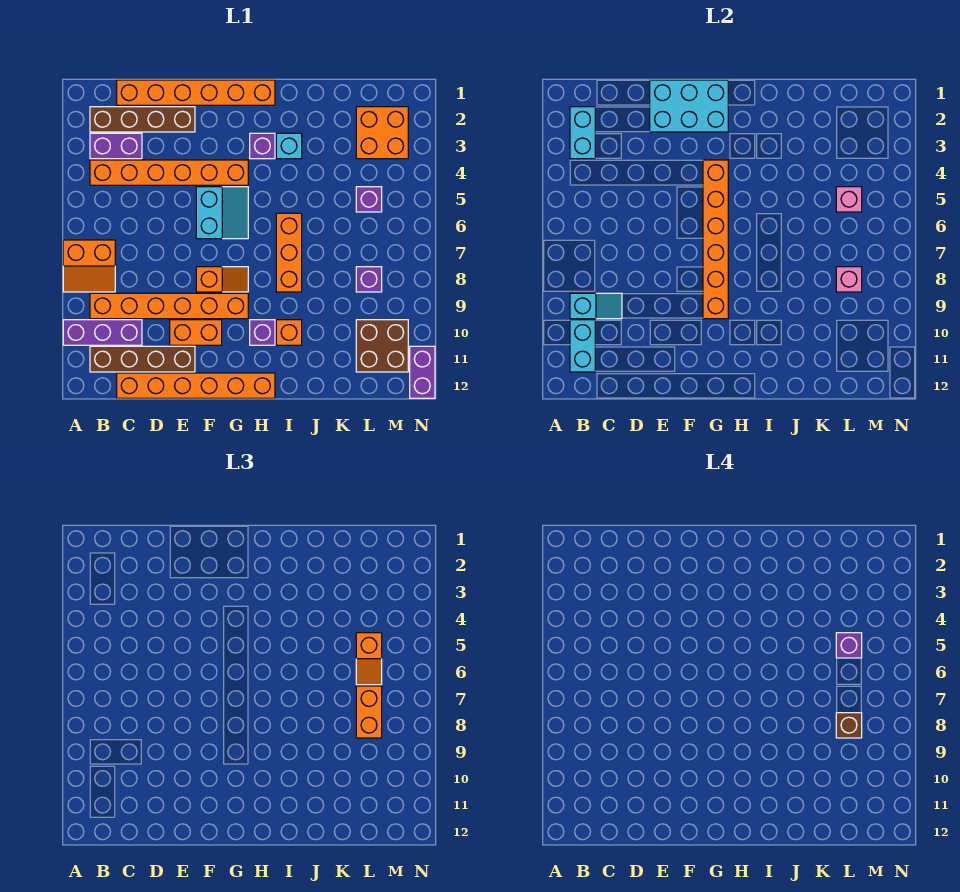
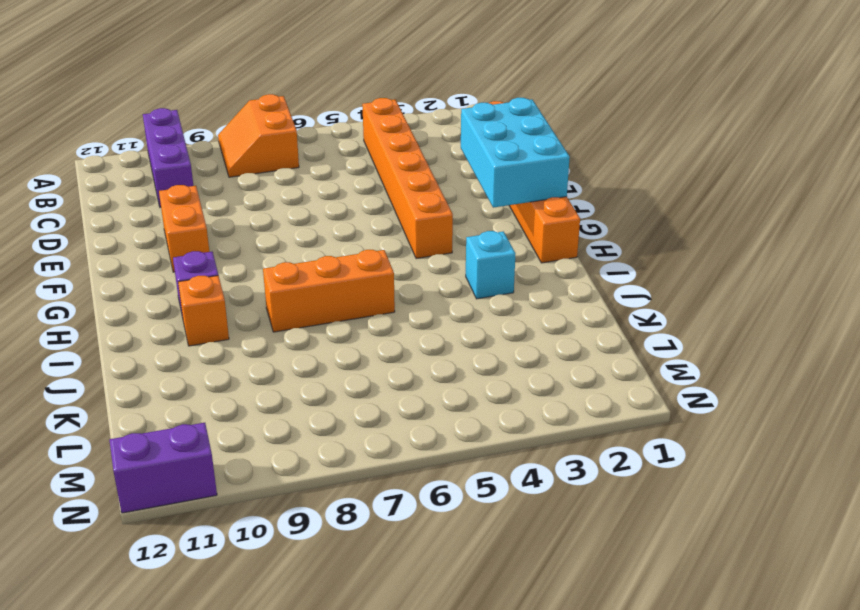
none -> brown 1x4 brick [90,107,195,132]
none -> purple 1x2 brick [90,133,142,159]
none -> orange 1x6 brick [90,293,248,319]
none -> brown 1x4 brick [90,346,195,372]

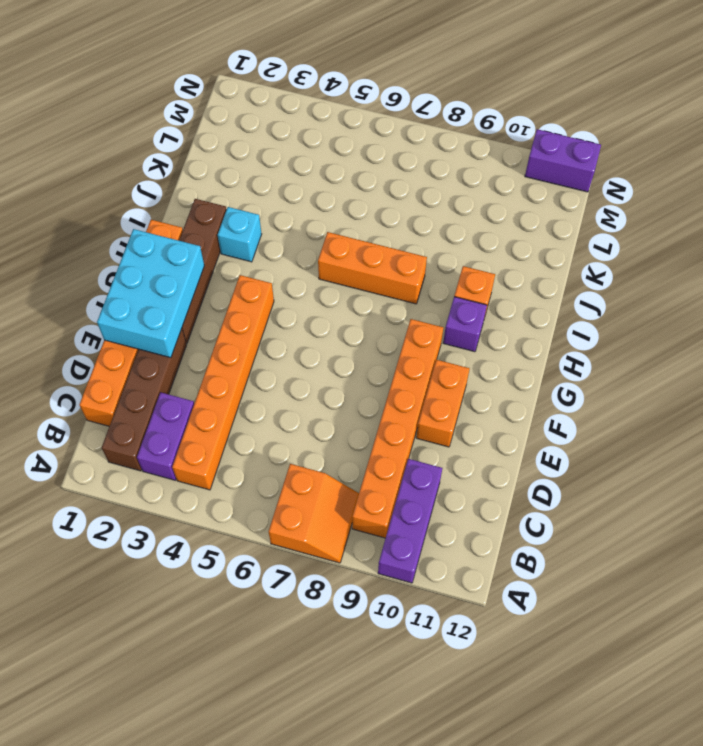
brown 1x4 brick [179,199,227,343] -> brown 1x4 brick moved to [90,346,195,372]
none -> orange 1x6 brick [117,373,275,398]
none -> cyan 2x2 slope [196,187,248,239]
none -> orange 1x2 slope [196,267,248,292]
none -> purple 1x1 brick [250,133,275,159]

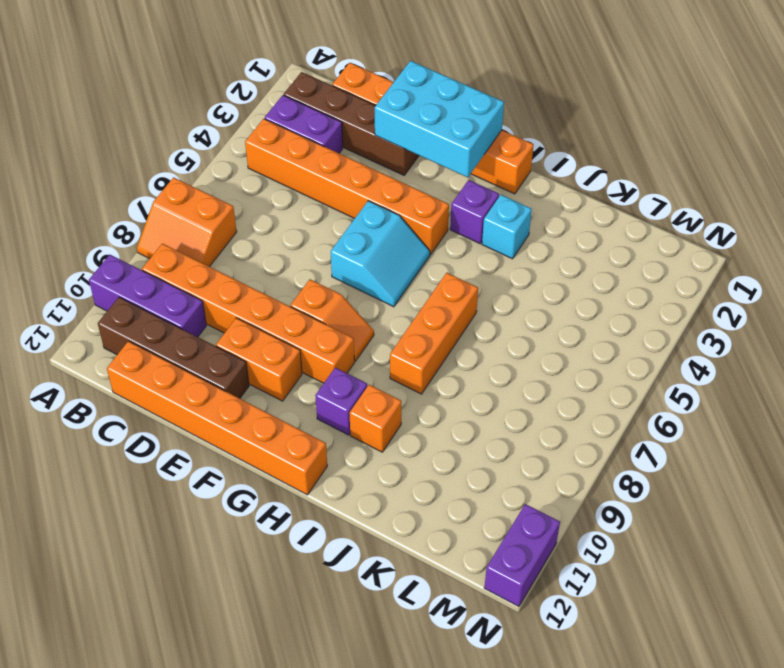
none -> orange 2x2 brick [356,107,408,159]
none -> purple 1x1 brick [356,187,382,212]
none -> purple 1x1 brick [356,267,382,292]
none -> brown 2x2 brick [356,320,408,372]

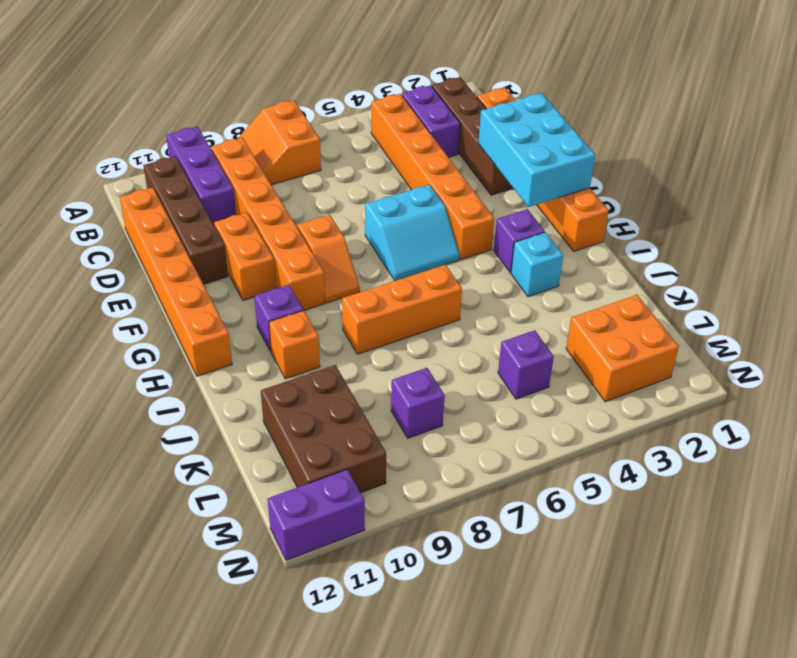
brown 2x3 brick [261,365,386,493] -> brown 2x2 brick [356,320,408,372]
none -> cyan 1x2 brick [570,107,595,159]
none -> cyan 1x2 slope [570,293,622,319]
none -> cyan 1x2 brick [570,320,595,372]
none -> orange 1x6 brick [703,160,728,319]

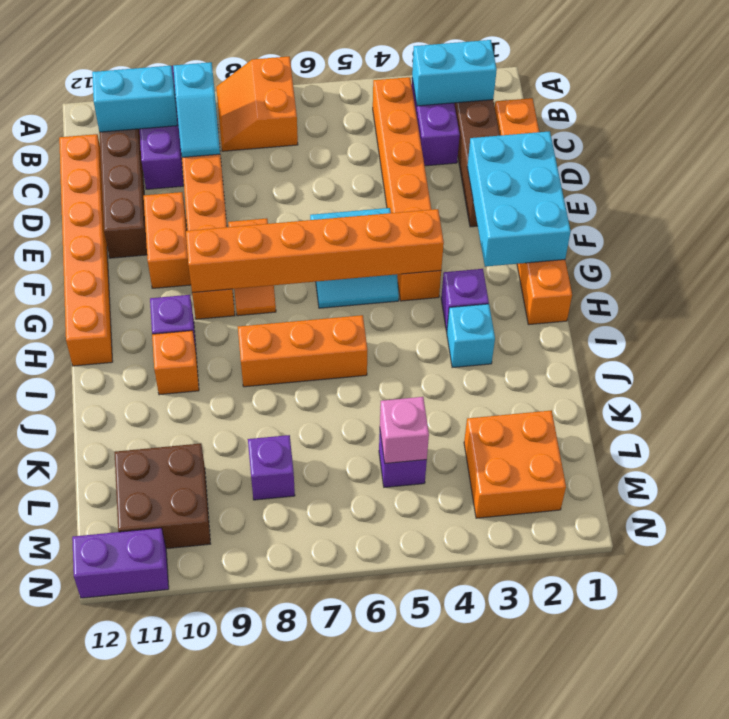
none -> pink 1x1 brick [836,267,862,292]
none -> orange 1x2 slope [356,633,382,685]
none -> orange 1x2 brick [356,686,382,738]
none -> purple 1x1 brick [836,633,862,658]

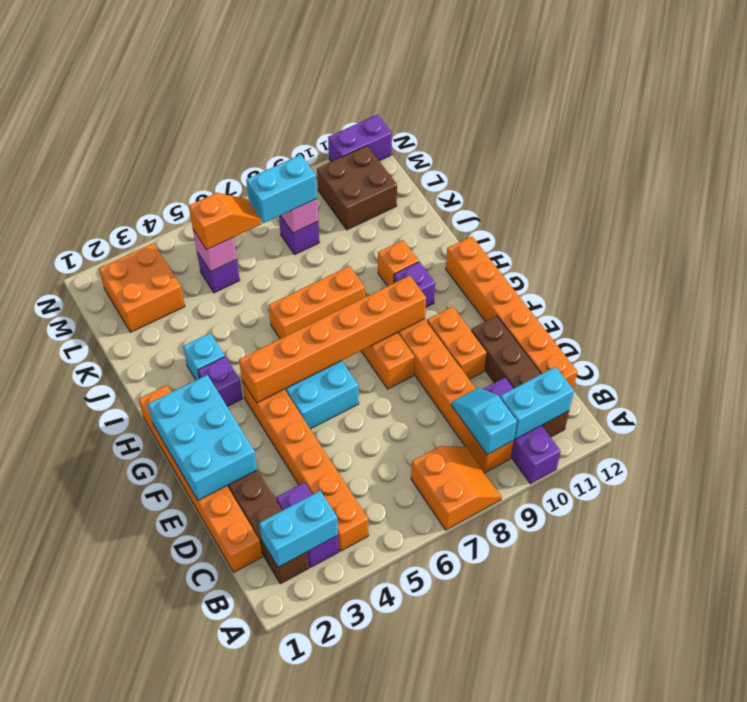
cyan 1x2 brick [246,155,317,223] -> orange 1x2 brick [356,686,382,738]
none -> purple 1x1 brick [836,633,862,658]
none -> brown 1x1 brick [836,713,862,738]

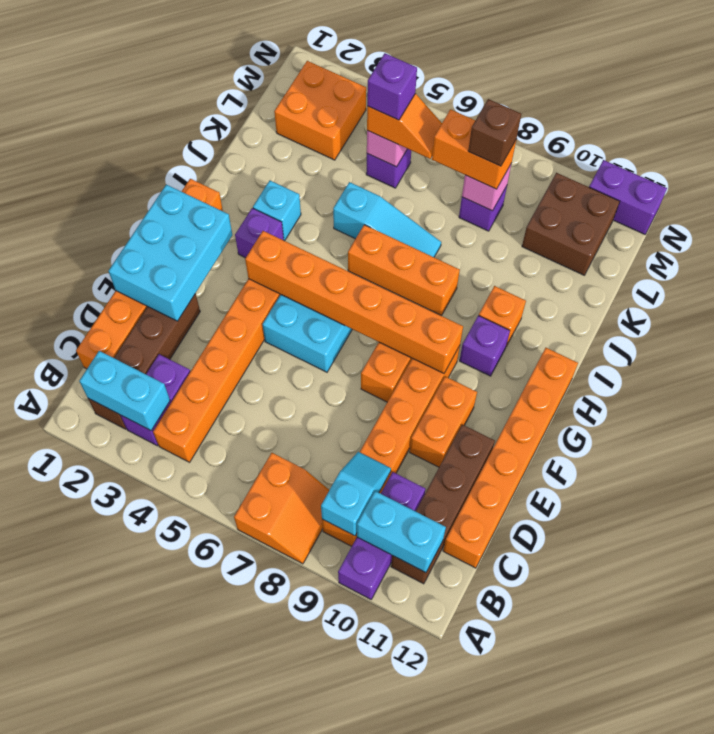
cyan 1x3 slope [333,182,441,257] -> none

